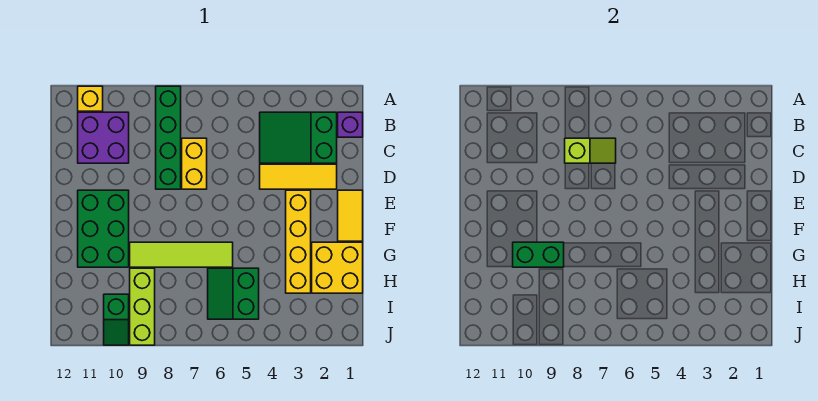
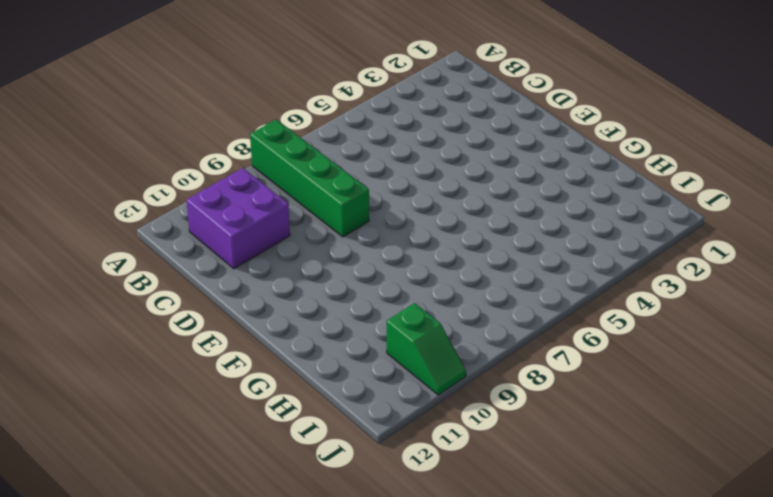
none -> yellow 1x1 brick [78,86,103,111]
none -> purple 1x1 brick [338,112,363,137]
none -> green 2x3 slope [260,112,337,163]

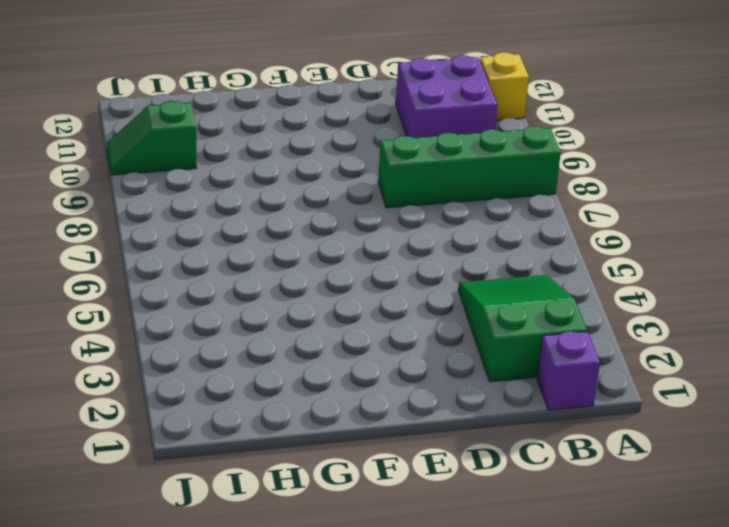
none -> yellow 1x2 brick [182,138,207,189]
none -> yellow 1x3 tile [260,164,337,189]
none -> yellow 1x2 tile [338,190,363,241]

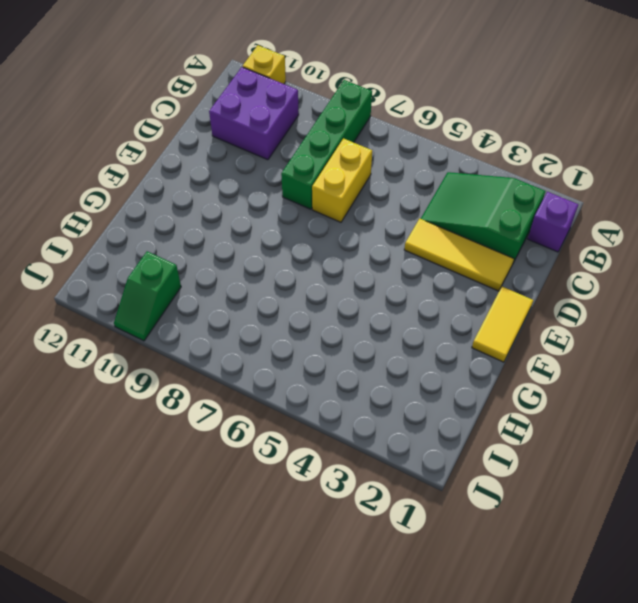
none -> yellow 1x4 brick [286,190,311,293]
none -> green 2x3 brick [78,190,129,267]
none -> yellow 2x2 brick [312,242,363,293]

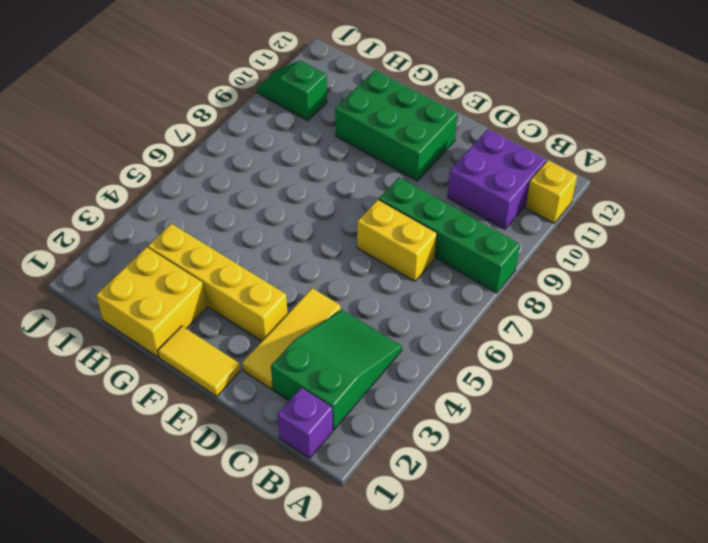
none -> lime 1x4 tile [130,242,233,267]
none -> green 2x2 slope [208,268,259,319]
none -> lime 1x3 brick [130,268,155,345]

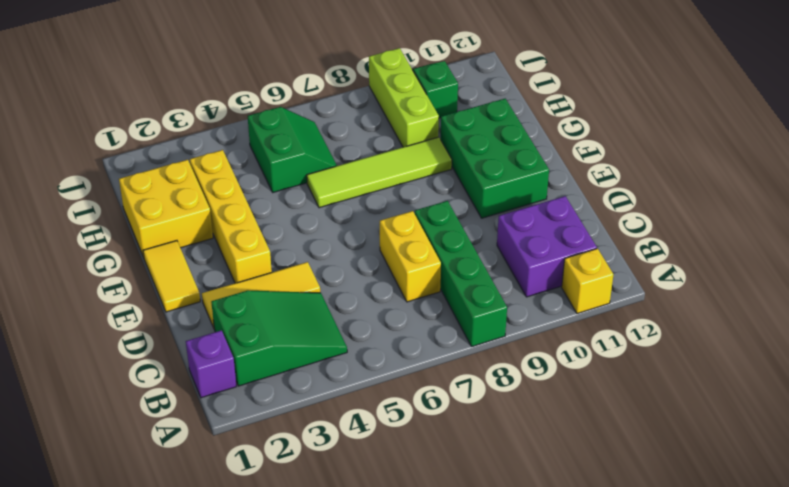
none -> lime 1x2 slope [565,138,616,163]
none -> green 1x2 brick [513,242,564,267]

